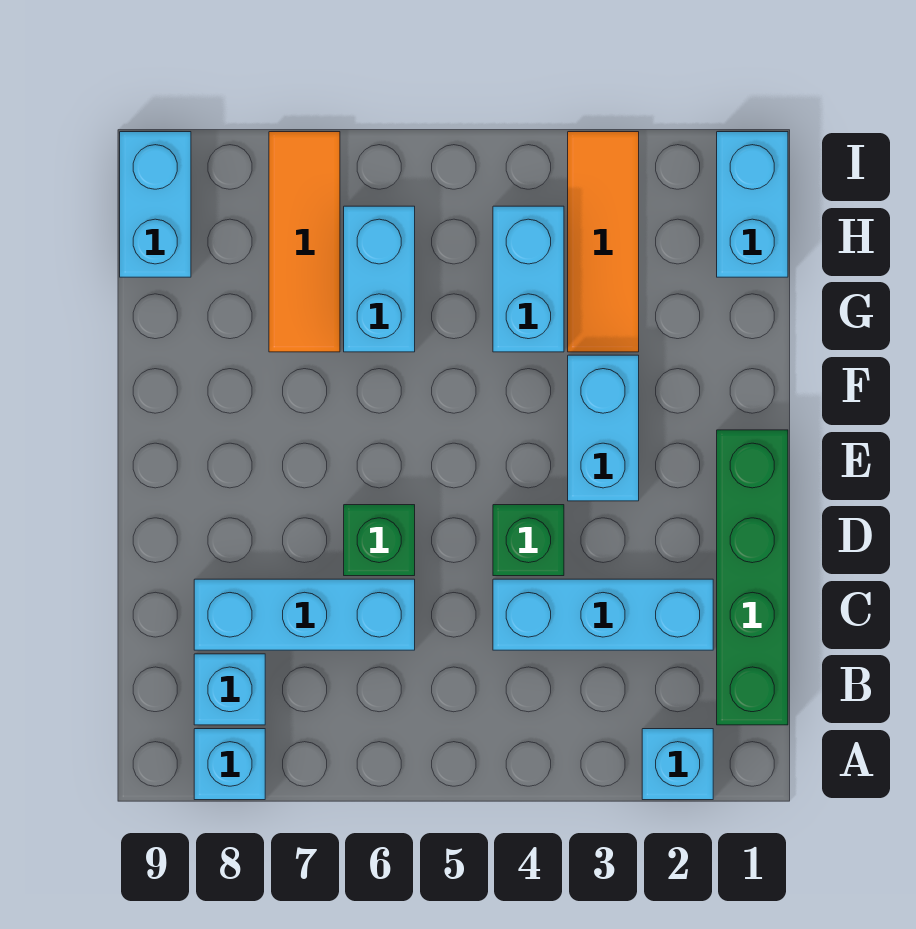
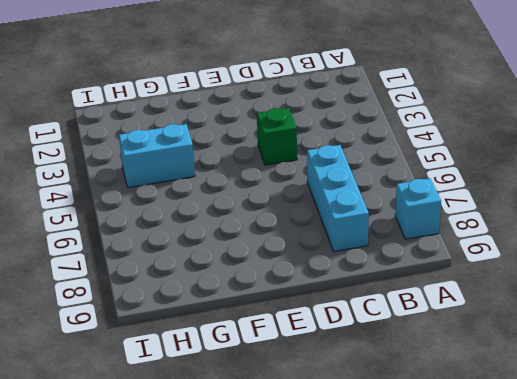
none -> cyan 1x1 brick [642,729,713,800]
none -> green 1x4 brick [717,430,788,725]
none -> cyan 1x1 brick [194,654,265,725]

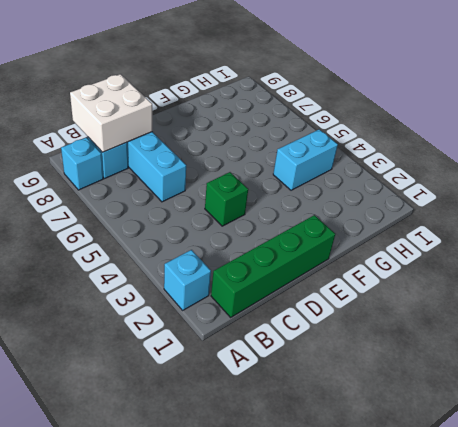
white 2x2 brick [70,74,152,152] -> none
none -> cyan 1x3 brick [493,579,713,650]
none -> green 1x1 brick [344,505,415,576]
none -> cyan 1x2 brick [568,355,639,501]

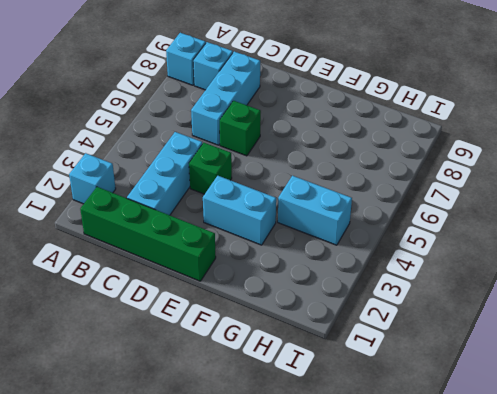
none -> orange 1x3 tile [568,132,639,352]
none -> cyan 1x2 brick [344,206,415,352]
none -> orange 1x3 tile [269,132,340,352]

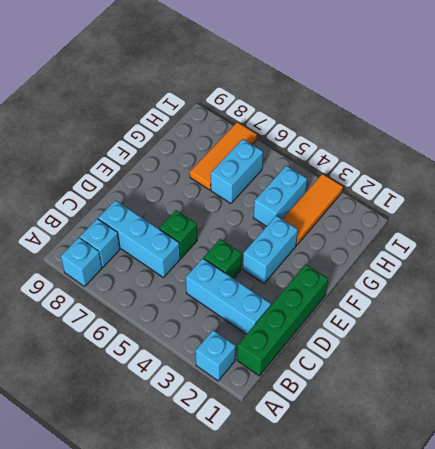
none -> cyan 1x2 brick [717,132,788,277]
none -> cyan 1x2 brick [120,132,191,277]

